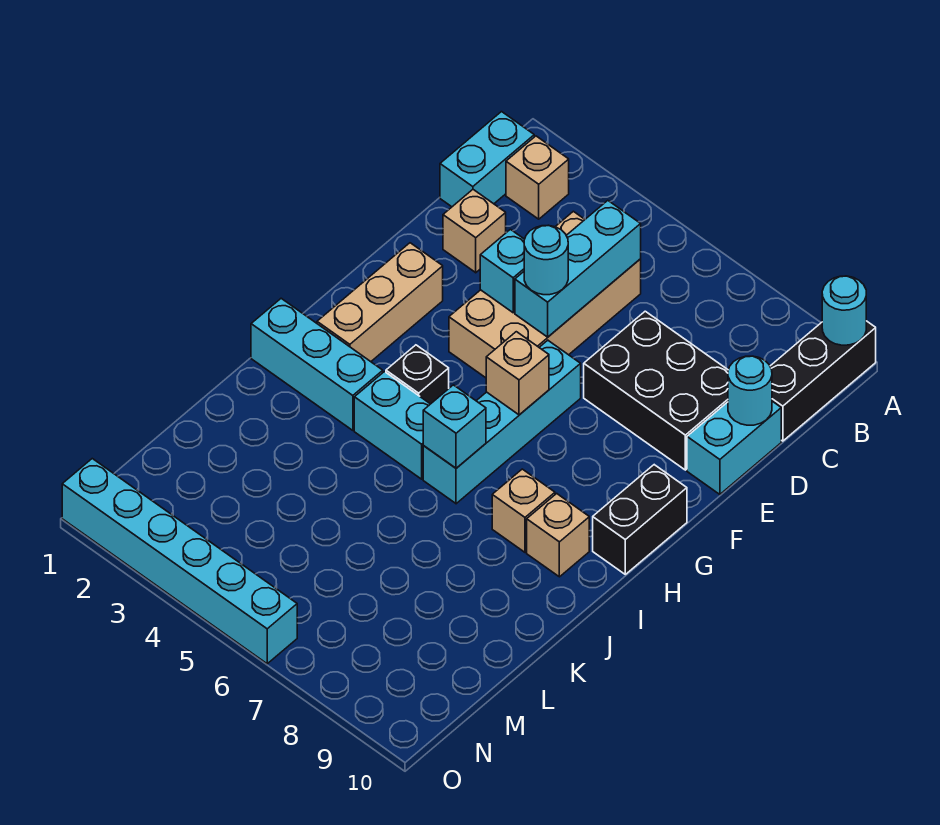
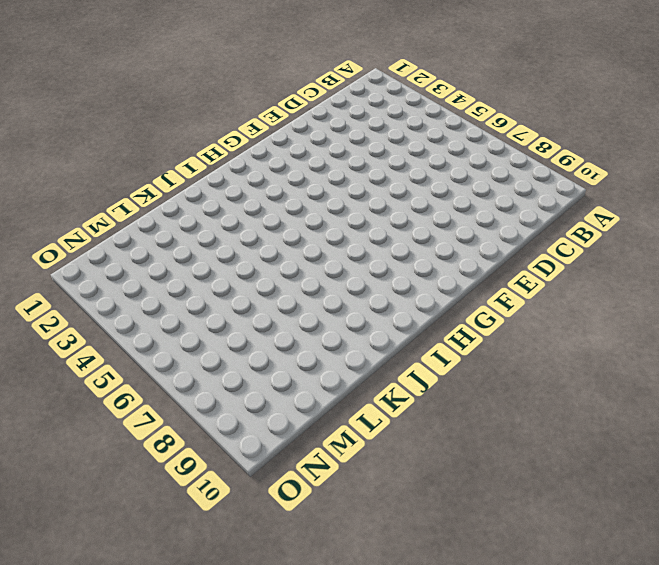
none -> black 1x3 brick [770,321,876,441]
none -> cyan 1x2 brick [440,112,534,207]
none -> tan 1x1 brick [506,136,569,219]

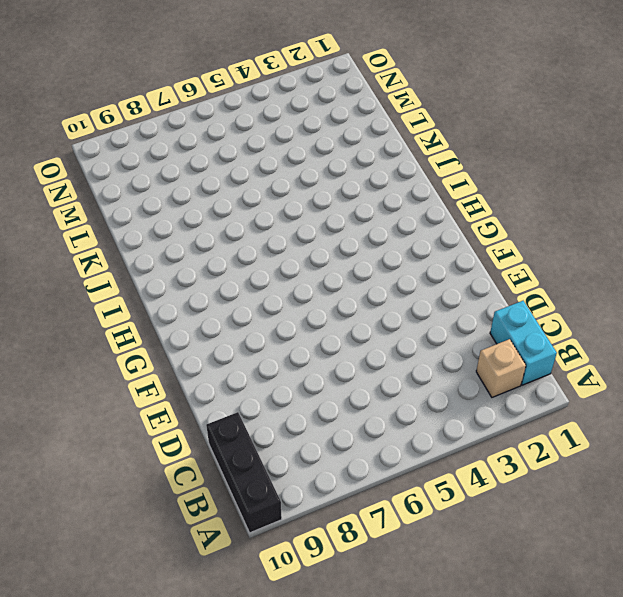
none -> tan 2x4 brick [449,211,641,378]
none -> tan 1x1 brick [443,190,506,273]
none -> black 2x3 brick [584,311,728,470]

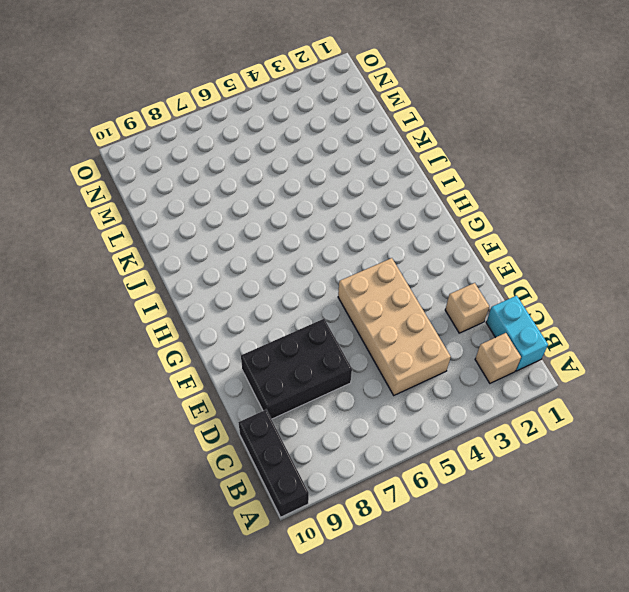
none -> cyan 1x2 brick [687,401,781,494]
none -> tan 1x3 brick [317,243,443,362]
none -> cyan 1x4 brick [423,340,581,504]

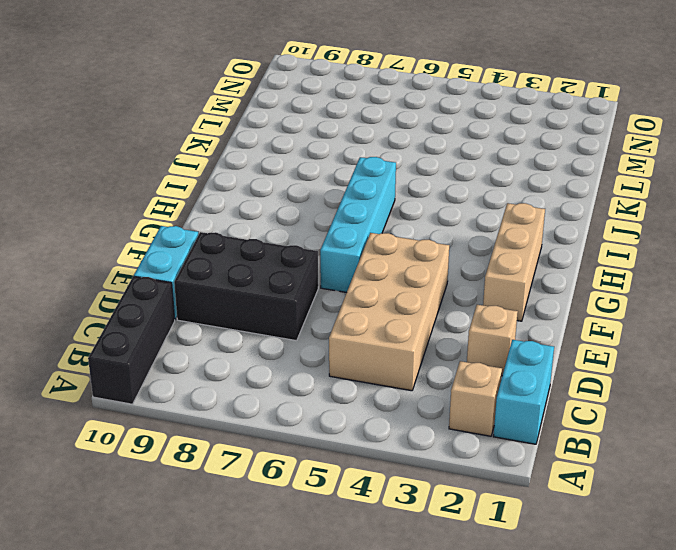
none -> black 1x2 brick [593,465,687,574]
none -> black 1x1 brick [386,345,449,404]
none -> cyan 1x3 brick [251,298,383,430]

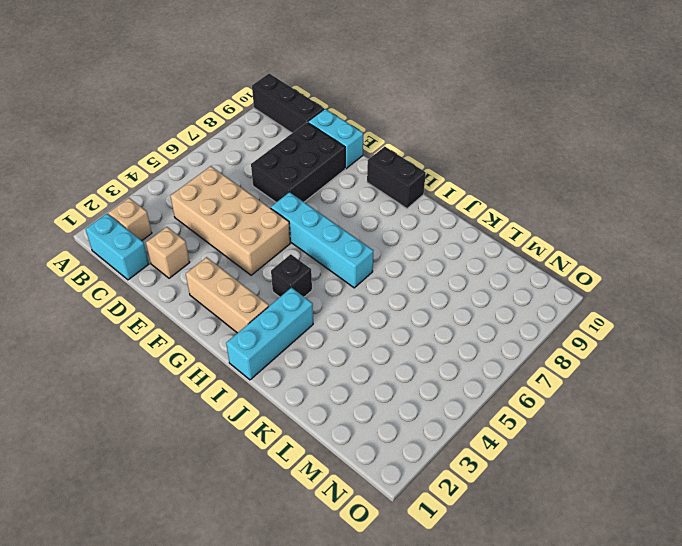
none -> cyan 1x2 brick [354,372,430,479]
none -> tan 1x1 brick [492,469,555,552]
none -> tan 1x1 brick [527,494,589,577]

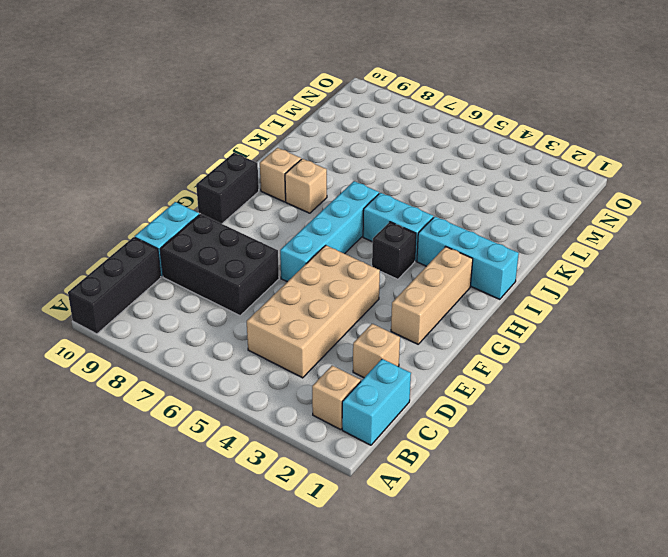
none -> cyan 1x6 brick [62,459,297,664]
none -> cyan 1x1 round brick [822,276,866,345]
none -> cyan 1x3 brick [515,201,641,337]

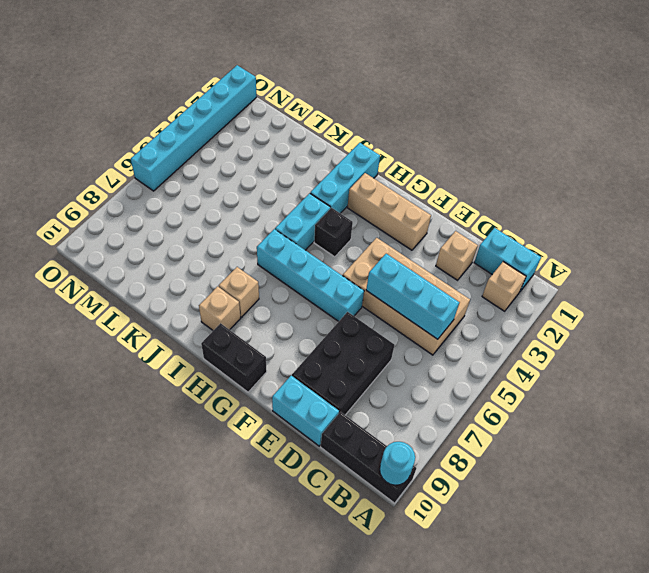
none -> cyan 1x1 round brick [728,356,772,425]
none -> cyan 1x1 brick [480,229,525,313]
none -> tan 1x1 brick [486,332,549,415]

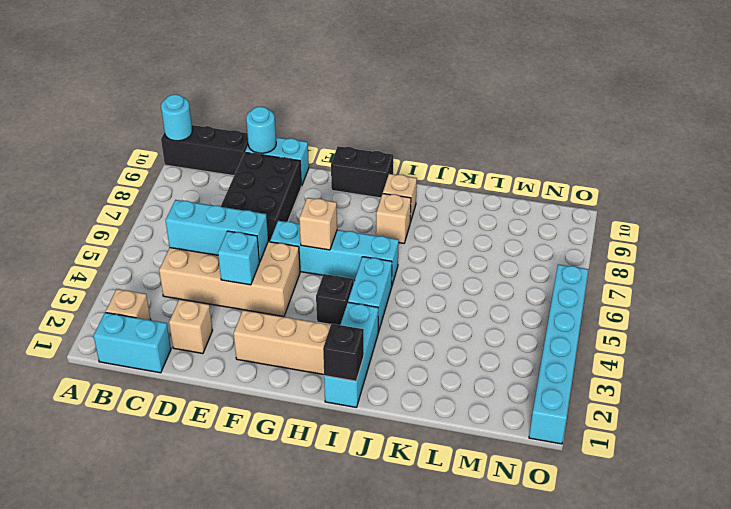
black 1x1 brick [323,324,364,381] -> none
none -> cyan 1x1 brick [423,385,486,468]
none -> cyan 1x1 round brick [524,225,568,295]

